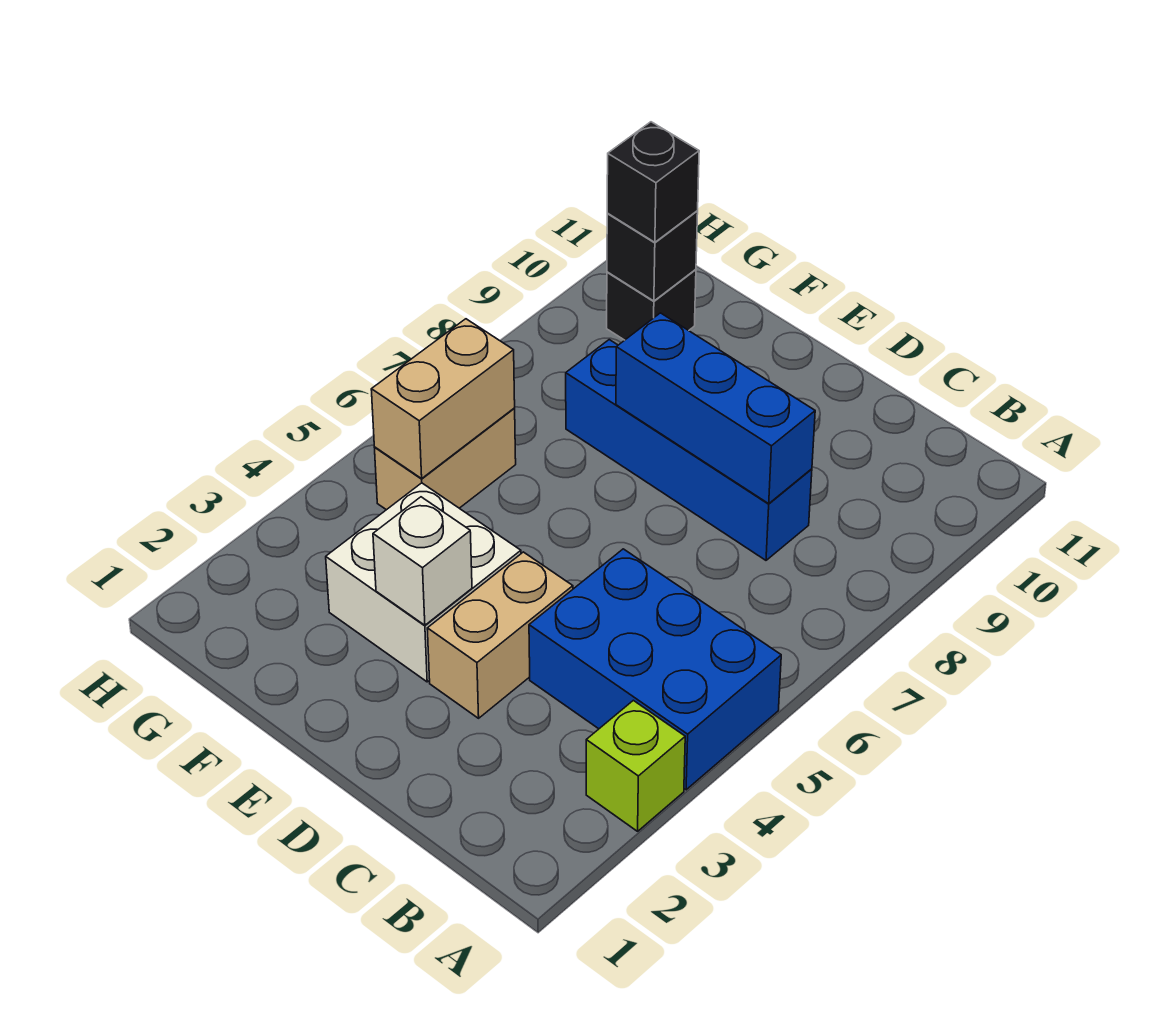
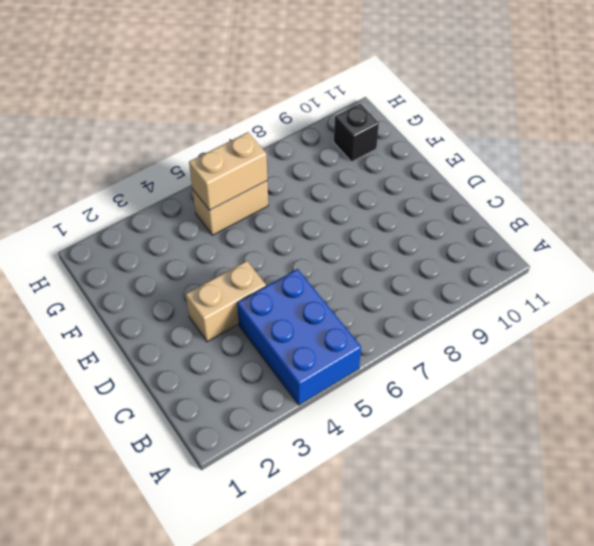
none -> lime 1x1 brick [586,700,685,831]
none -> blue 1x4 brick [566,340,812,560]
none -> white 2x2 brick [326,483,521,682]

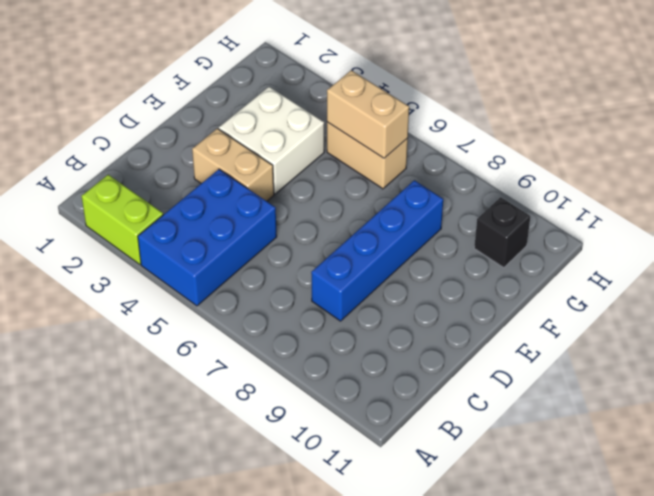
lime 1x2 brick [82,175,163,265] -> lime 1x1 brick [586,700,685,831]
none -> blue 1x3 brick [616,313,815,503]
none -> white 1x1 brick [373,497,472,625]
none -> black 1x1 brick [607,211,698,301]

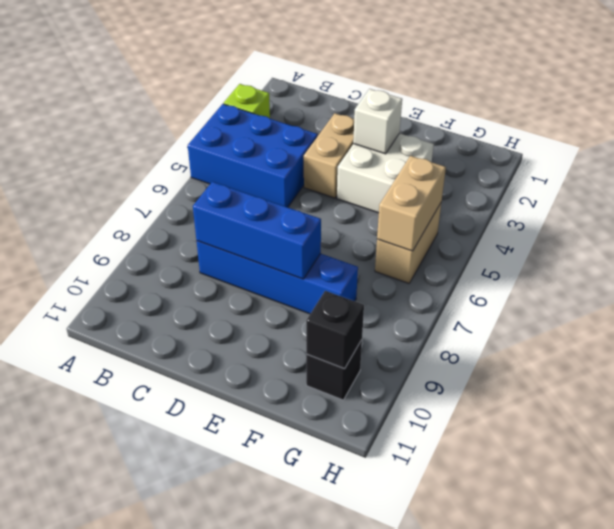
none -> black 1x1 brick [607,122,699,242]

